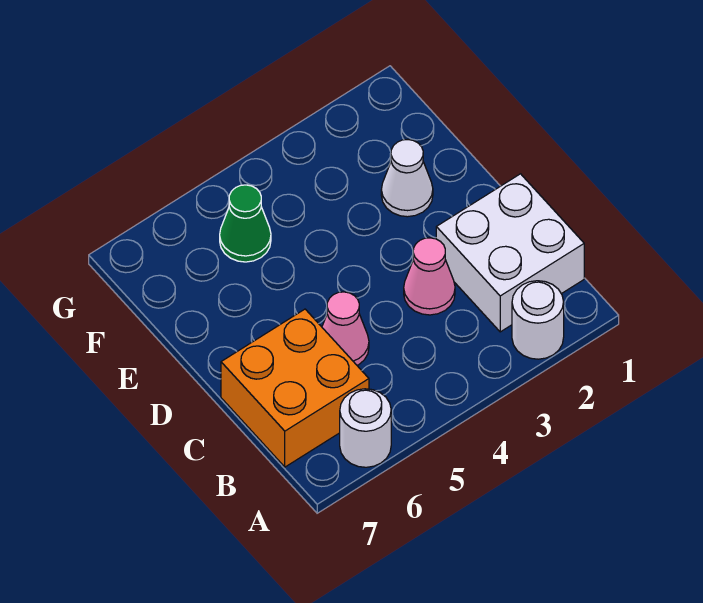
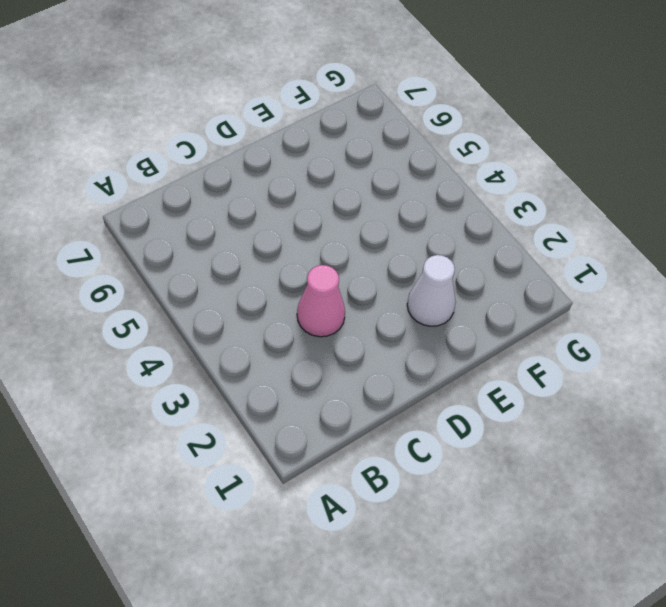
none -> white 1x1 round brick [512,281,564,359]
none -> white 1x1 round brick [340,389,391,467]

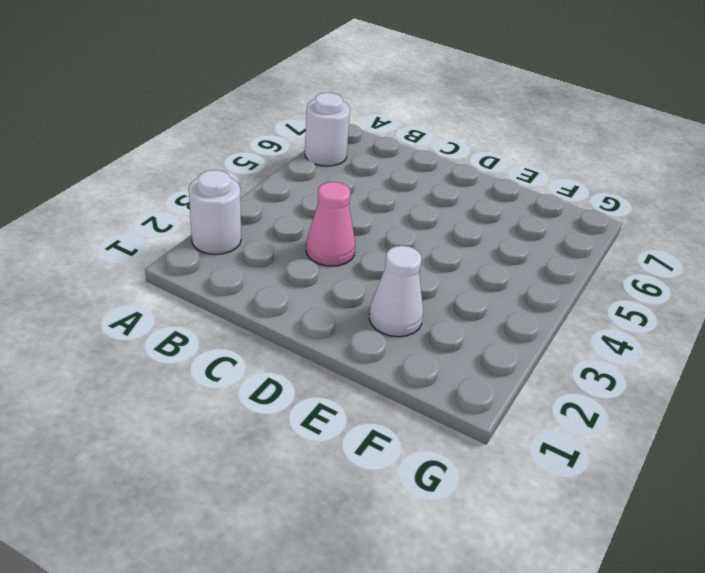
none -> white 2x2 brick [436,174,584,332]
none -> orange 2x2 brick [221,309,369,467]

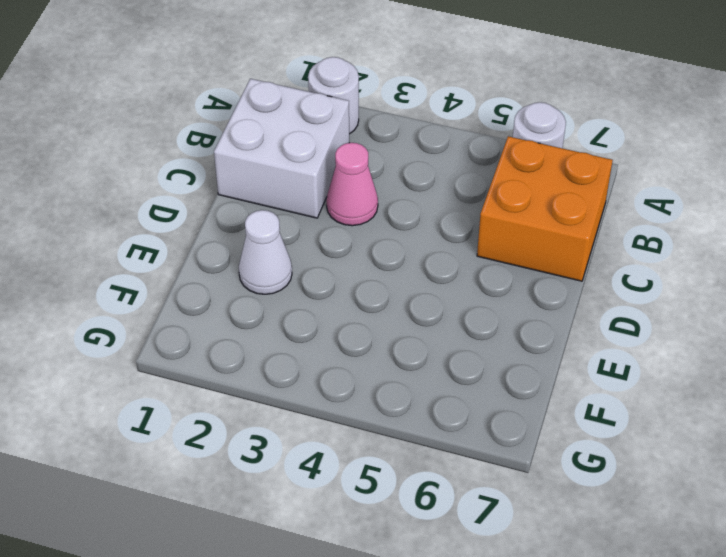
none -> pink 1x1 cone [322,292,369,365]
none -> green 1x1 cone [220,185,271,262]

